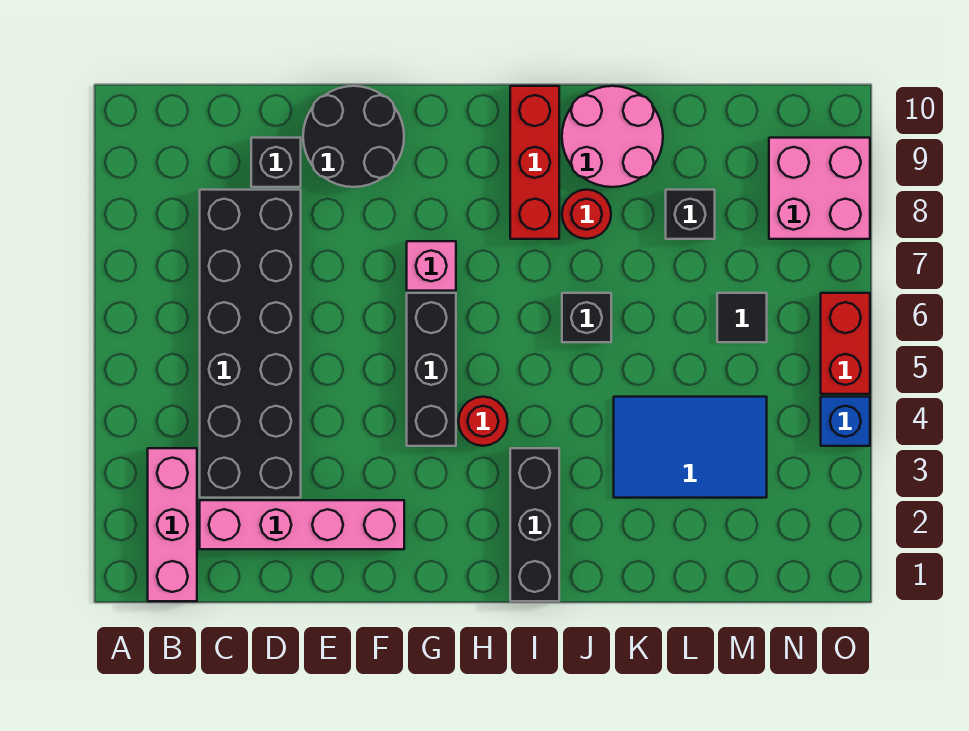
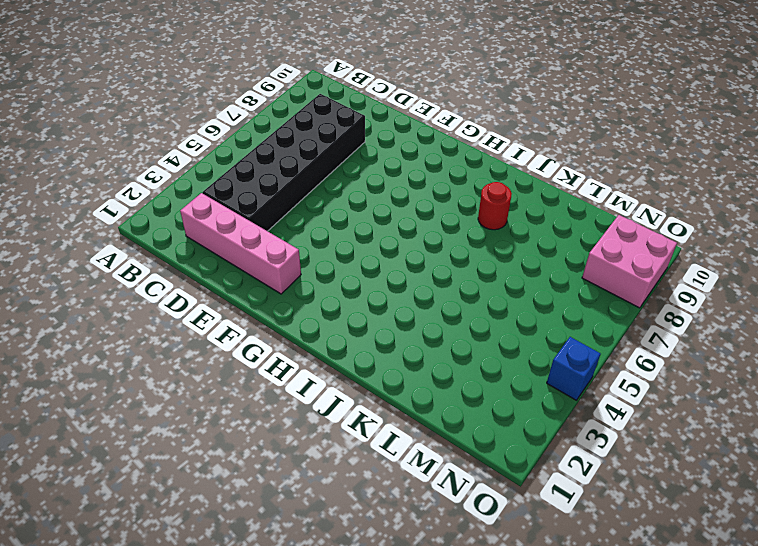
none -> pink 1x3 brick [148,448,197,601]
none -> black 1x1 brick [251,138,301,187]
none -> black 2x2 round brick [303,86,404,187]

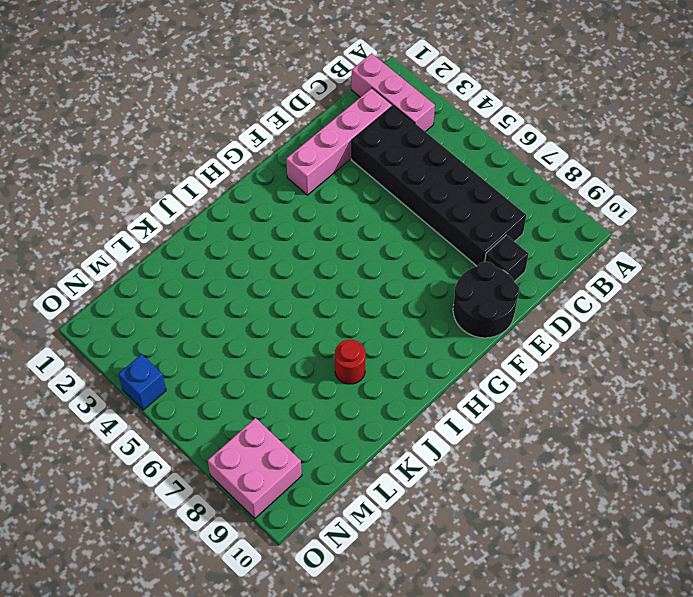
none -> black 1x3 brick [407,293,456,446]
none -> pink 1x1 brick [407,241,456,291]
none -> red 1x1 round brick [458,397,508,446]

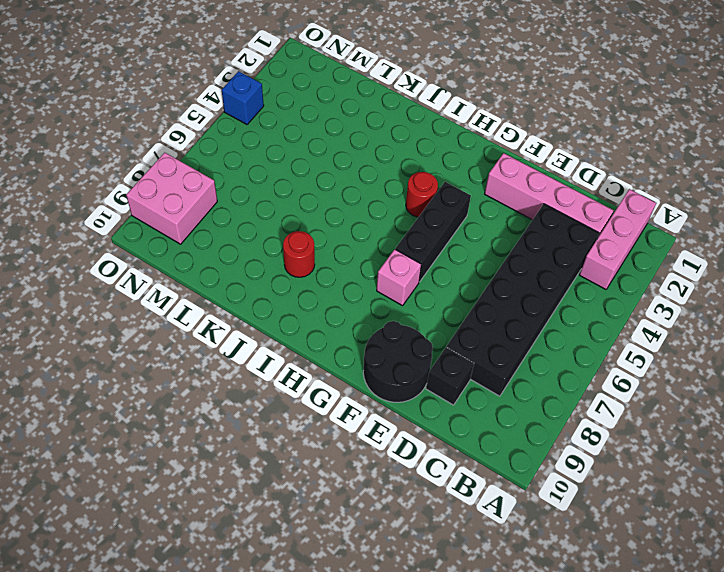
none -> black 1x3 brick [510,448,559,601]
none -> red 1x3 brick [510,86,559,239]
none -> black 1x1 brick [562,293,611,342]

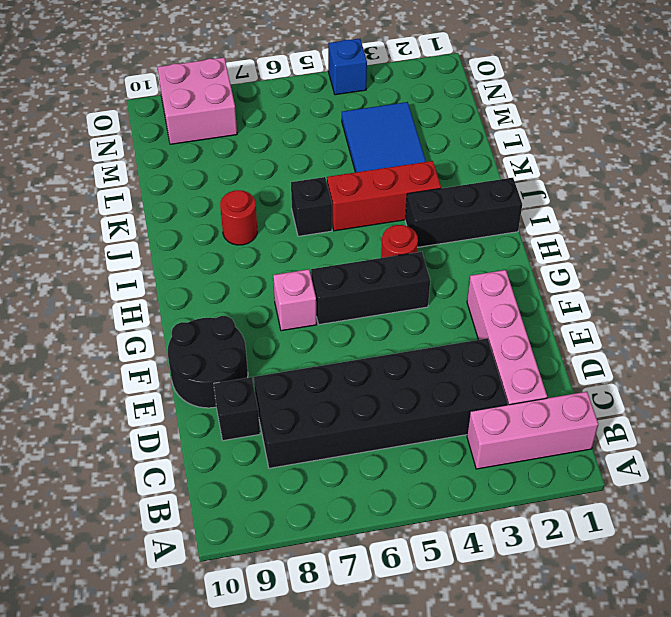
red 1x3 brick [327,161,441,231] -> red 1x3 brick moved to [510,86,559,239]
none -> pink 2x2 round brick [562,86,663,187]
none -> black 1x1 brick [666,190,715,239]
none -> black 1x1 tile [717,293,767,342]

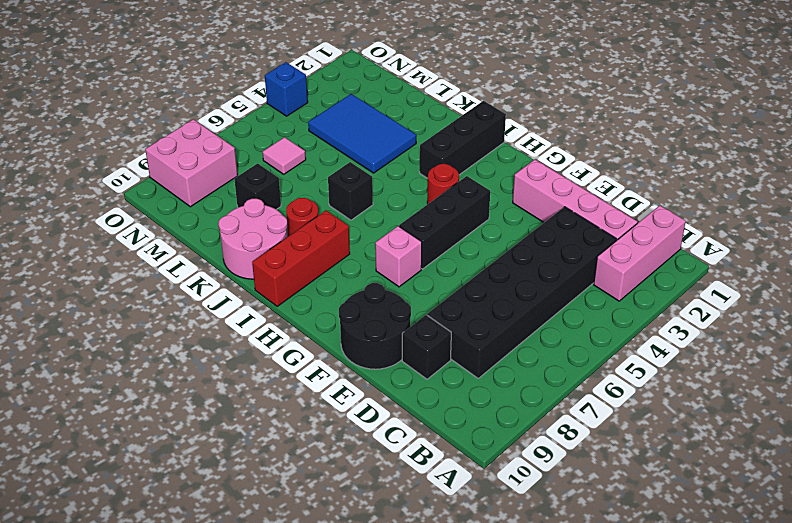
pink 1x1 tile [263,137,306,174] -> black 1x1 tile [717,293,767,342]
none -> red 1x2 brick [821,293,870,394]

